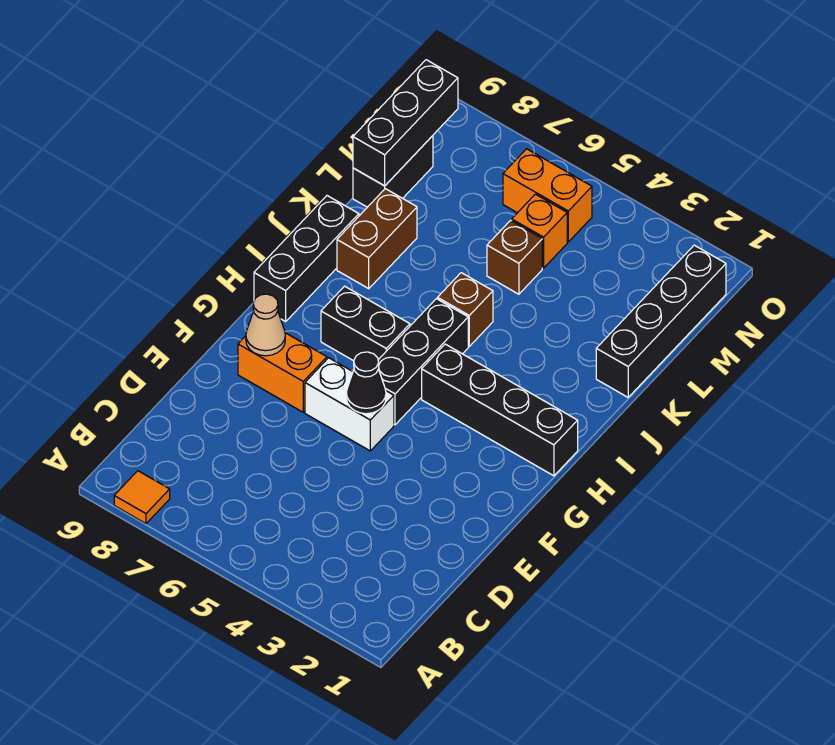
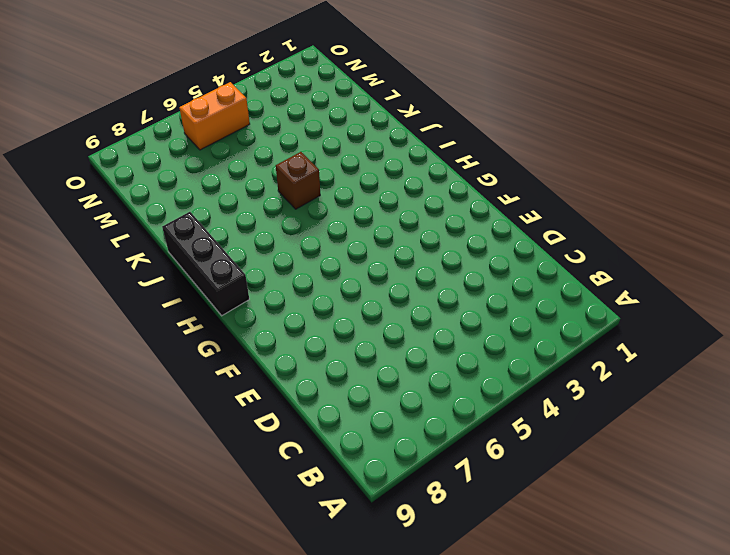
none -> orange 1x1 tile [114,471,170,524]
none -> white 1x2 brick [305,358,394,451]
none -> orange 1x2 brick [238,333,327,412]

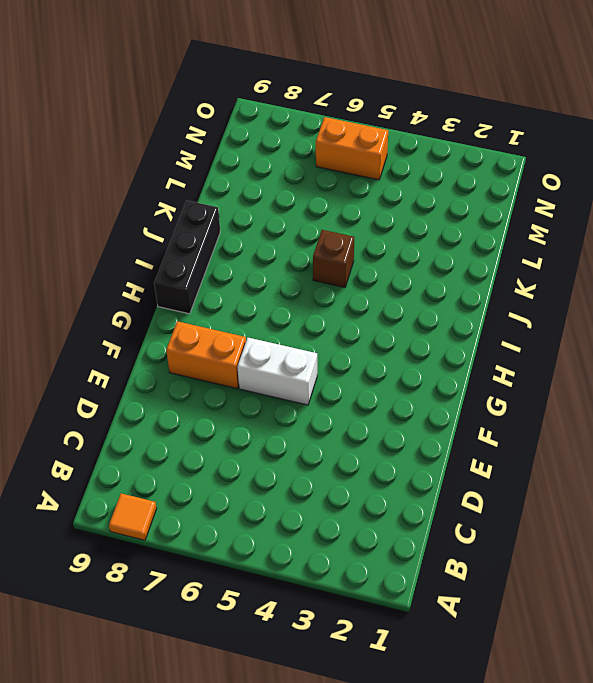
none -> black 1x3 brick [378,299,468,425]
none -> black 1x4 brick [422,344,578,476]
none -> black 1x2 brick [321,286,410,361]

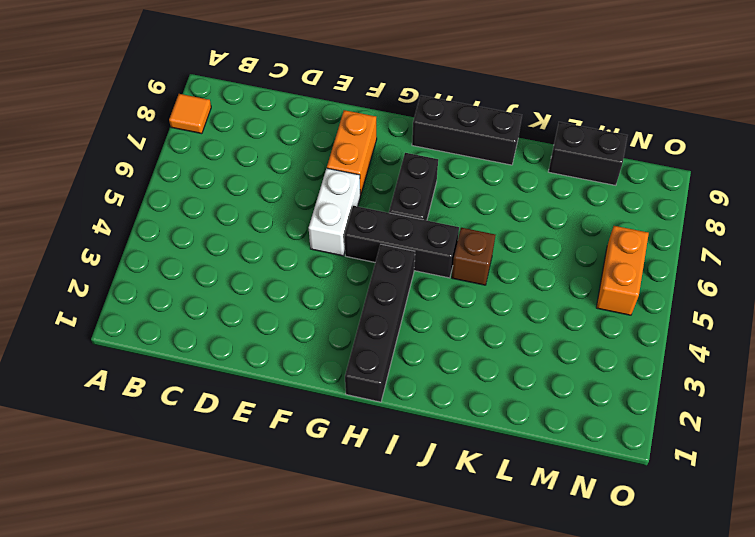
none -> brown 1x2 brick [337,189,417,289]
none -> black 1x4 brick [596,245,726,397]
none -> brown 1x1 brick [487,220,542,294]

